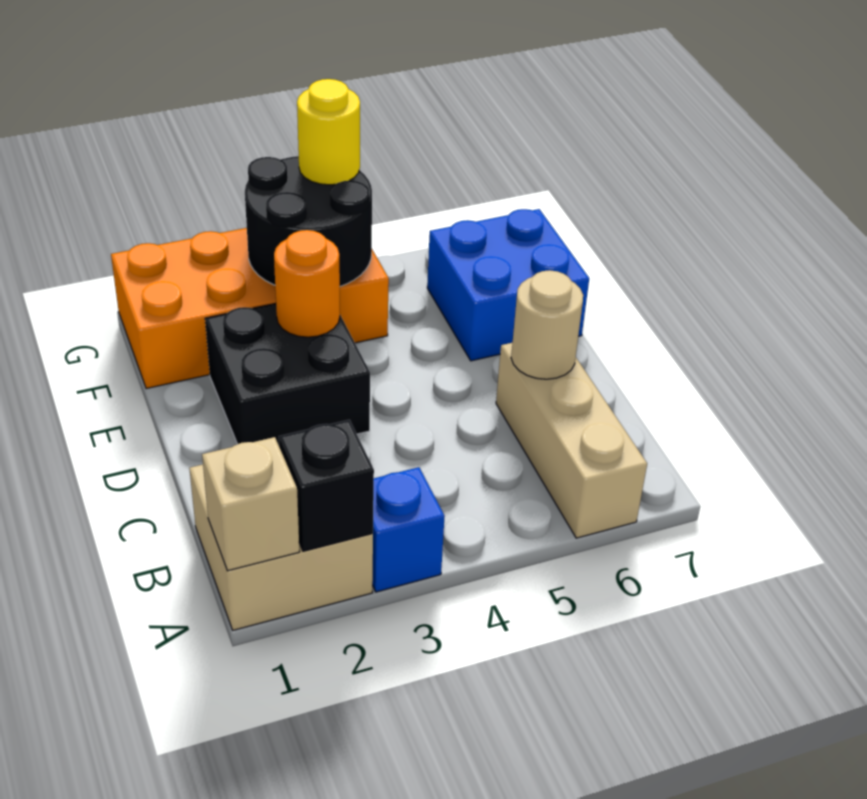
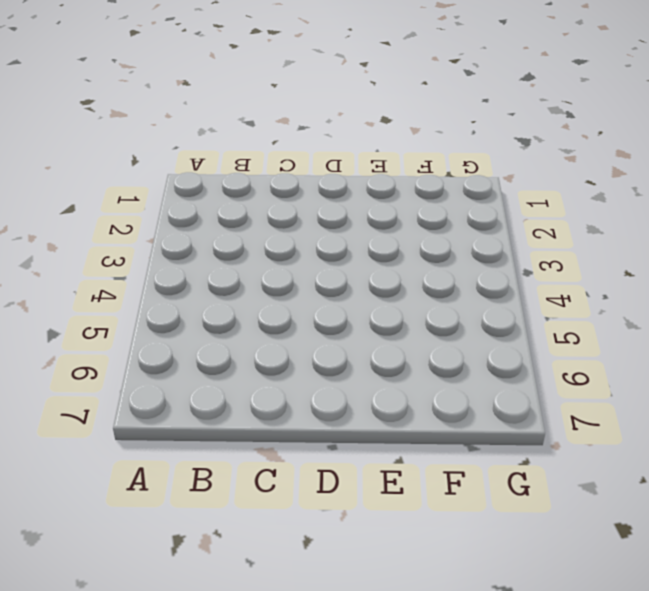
none -> tan 2x2 brick [189,465,373,630]
none -> blue 1x1 brick [372,467,445,592]
none -> tan 1x3 brick [496,343,647,538]

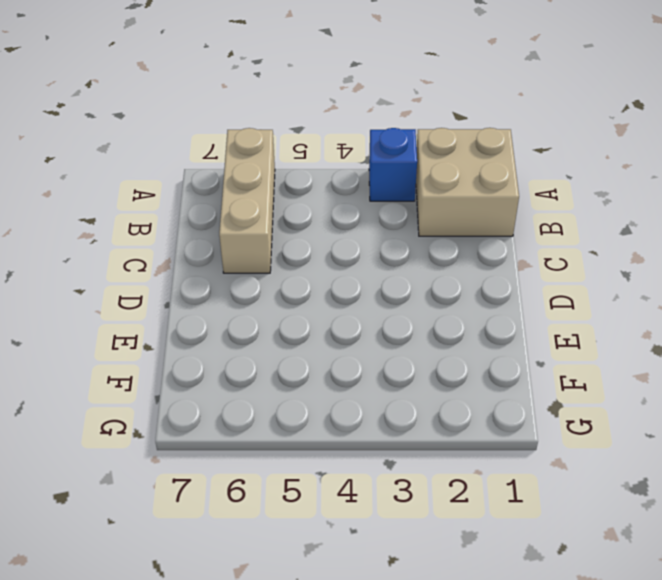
none -> black 2x2 brick [205,303,370,445]
none -> blue 2x2 brick [427,209,589,361]
none -> orange 2x4 brick [111,228,389,389]

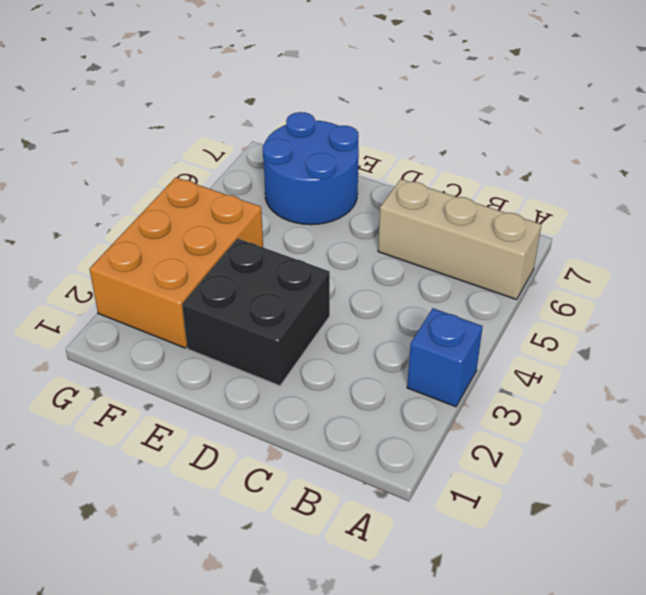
blue 2x2 round brick [263,112,359,225] -> blue 2x2 brick [427,209,589,361]
orange 2x3 brick [90,177,263,348] -> orange 2x4 brick [111,228,389,389]
none -> tan 2x2 brick [189,465,373,630]
none -> tan 1x1 brick [202,437,299,571]
none -> black 1x1 brick [279,420,374,551]

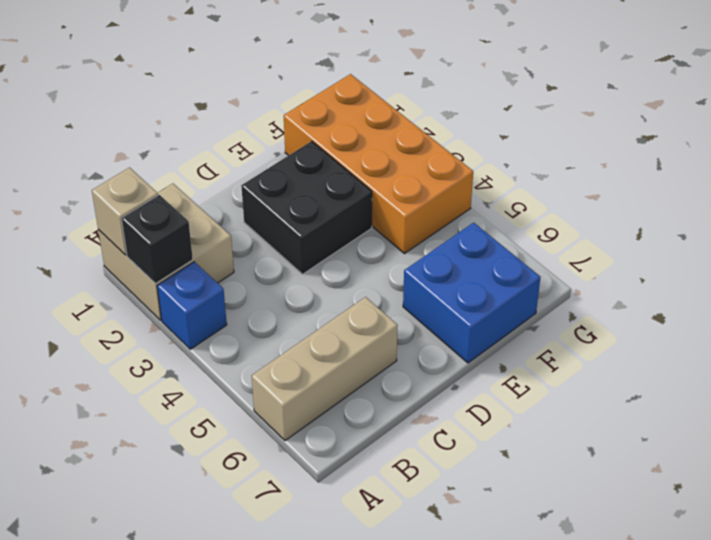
none -> tan 1x1 round brick [511,270,583,379]
none -> orange 1x1 round brick [274,230,340,337]
none -> black 2x2 round brick [245,156,372,286]

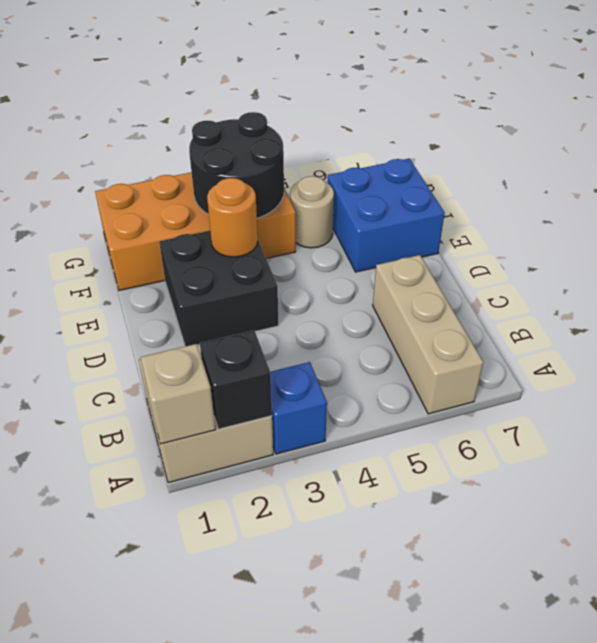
tan 1x1 round brick [290,176,334,248] -> tan 1x1 round brick moved to [511,270,583,379]
none -> yellow 1x1 round brick [297,79,360,185]

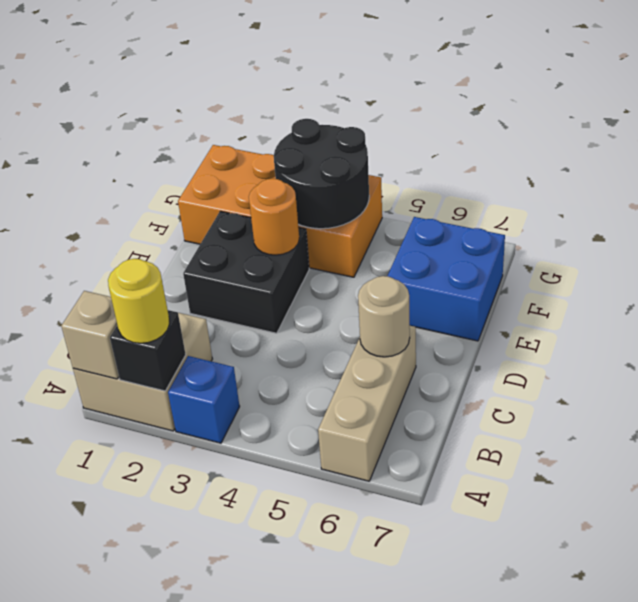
yellow 1x1 round brick [108,259,169,343] -> yellow 1x1 round brick moved to [297,79,360,185]

